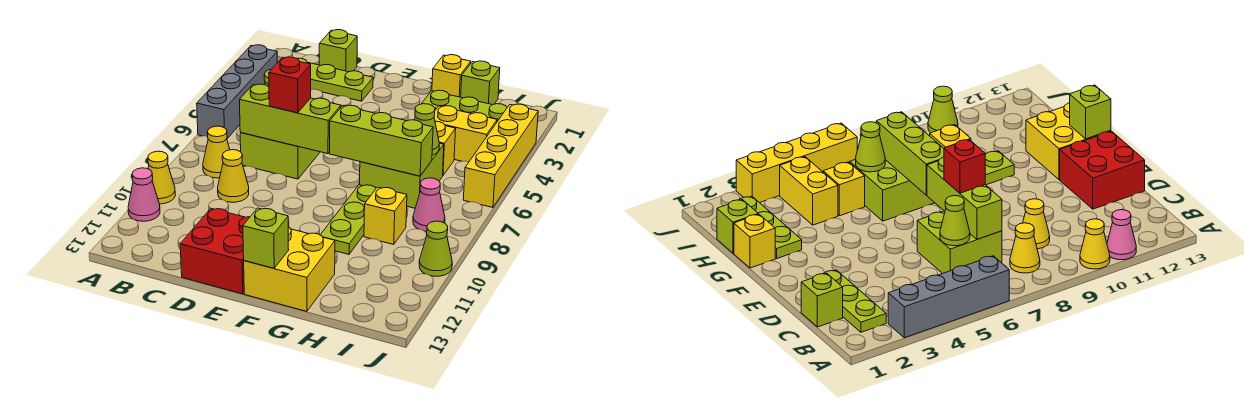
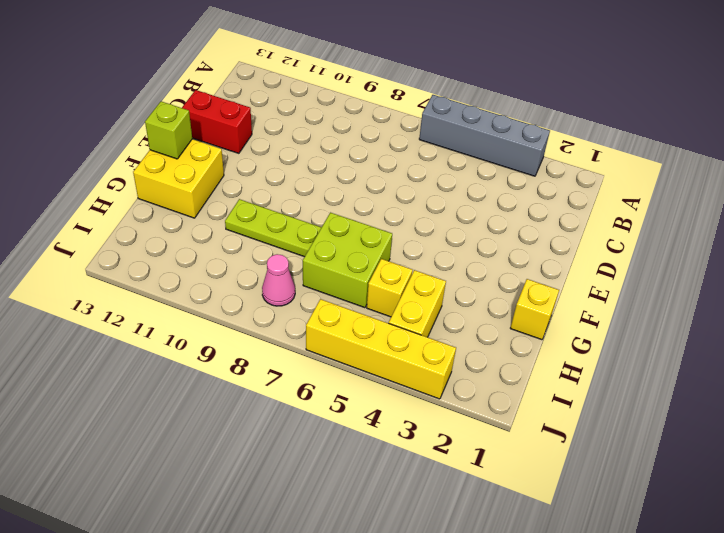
red 1x2 brick [182,90,252,153] -> red 2x2 brick [180,208,250,294]
none -> yellow 1x1 cone [148,151,175,204]
none -> pink 1x1 cone [128,168,160,221]
none -> lime 1x3 plate [297,58,373,101]

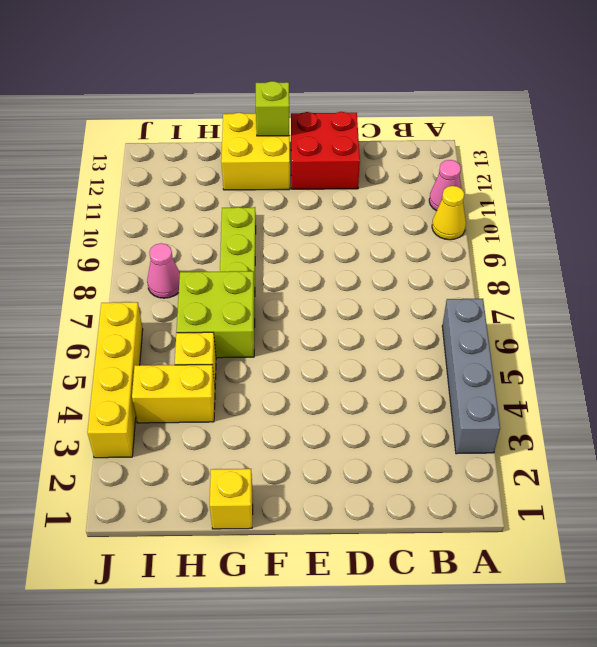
none -> lime 1x3 plate [297,58,373,101]
none -> yellow 1x1 cone [203,126,230,178]
none -> lime 1x1 brick [319,30,357,72]

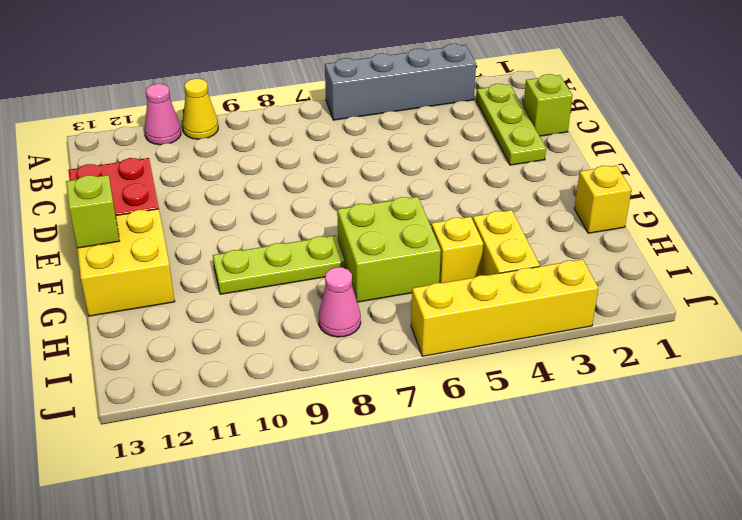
none -> yellow 1x1 cone [203,126,230,178]
none -> lime 2x2 brick [240,133,320,179]
none -> yellow 1x1 cone [218,150,249,202]

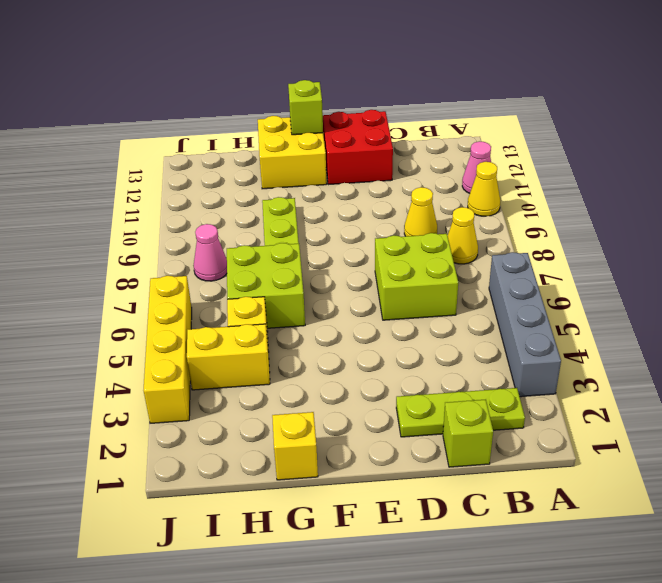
none -> lime 1x3 plate [422,90,507,122]
none -> lime 1x1 brick [461,61,500,105]
none -> yellow 1x1 brick [364,187,407,245]

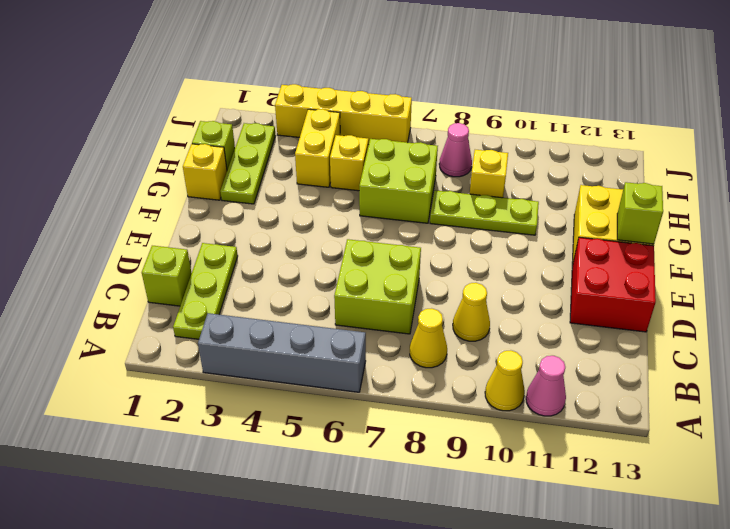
none -> lime 1x1 cone [419,221,452,276]
none -> lime 1x1 cone [940,196,970,246]
none -> lime 1x3 brick [240,84,341,154]

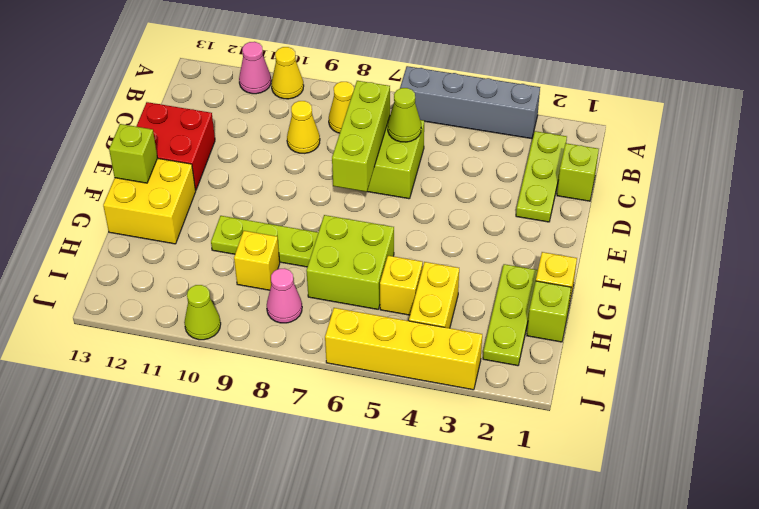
none -> lime 1x3 brick [330,105,433,176]
none -> lime 1x1 cone [414,104,440,155]
none -> red 1x1 brick [269,57,311,113]

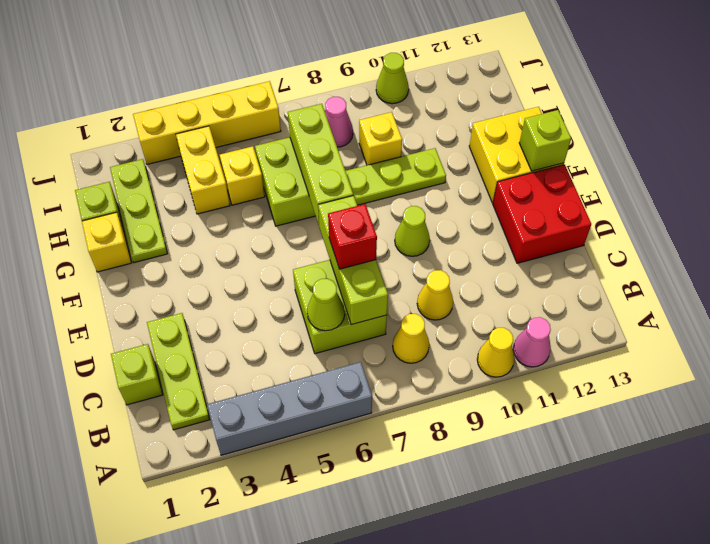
lime 1x1 cone [395,206,430,256] -> lime 1x1 cone moved to [414,104,440,155]

